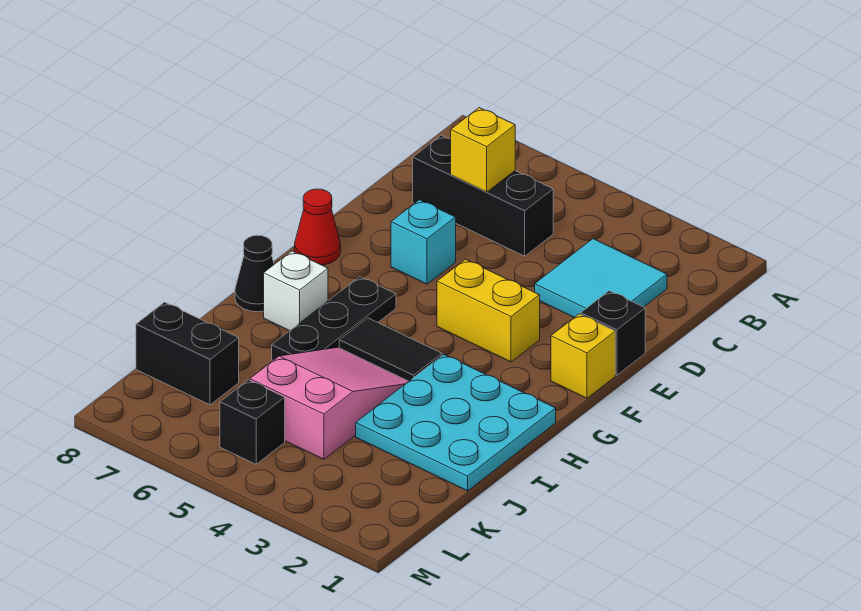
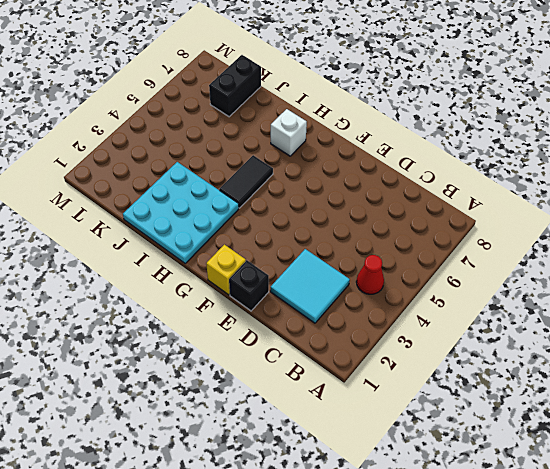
red 1x1 cone [356,255,384,294] -> red 1x1 cone moved to [295,189,341,265]
none -> black 1x3 brick [413,135,553,256]
none -> cyan 1x1 brick [391,200,456,284]
none -> yellow 1x2 brick [437,259,540,362]

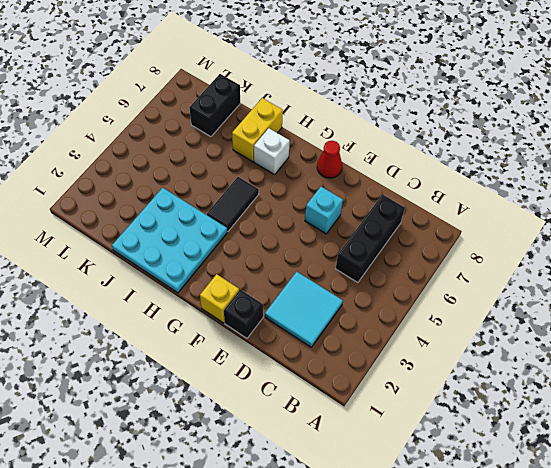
yellow 1x2 brick [232,98,283,162] -> yellow 1x2 brick moved to [437,259,540,362]
none -> black 1x3 plate [272,277,396,360]
none -> black 1x1 cone [235,235,274,312]
none -> pink 2x3 slope [250,347,408,459]

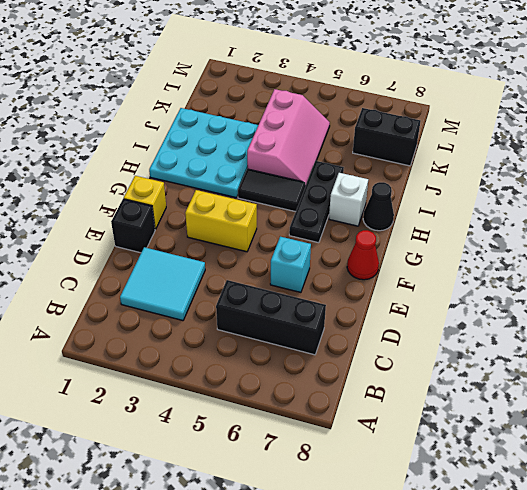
pink 2x3 slope [247,89,330,186] -> pink 2x3 slope turned to [250,347,408,459]
none -> black 1x1 brick [220,380,285,464]
none -> yellow 1x1 brick [451,108,515,192]

